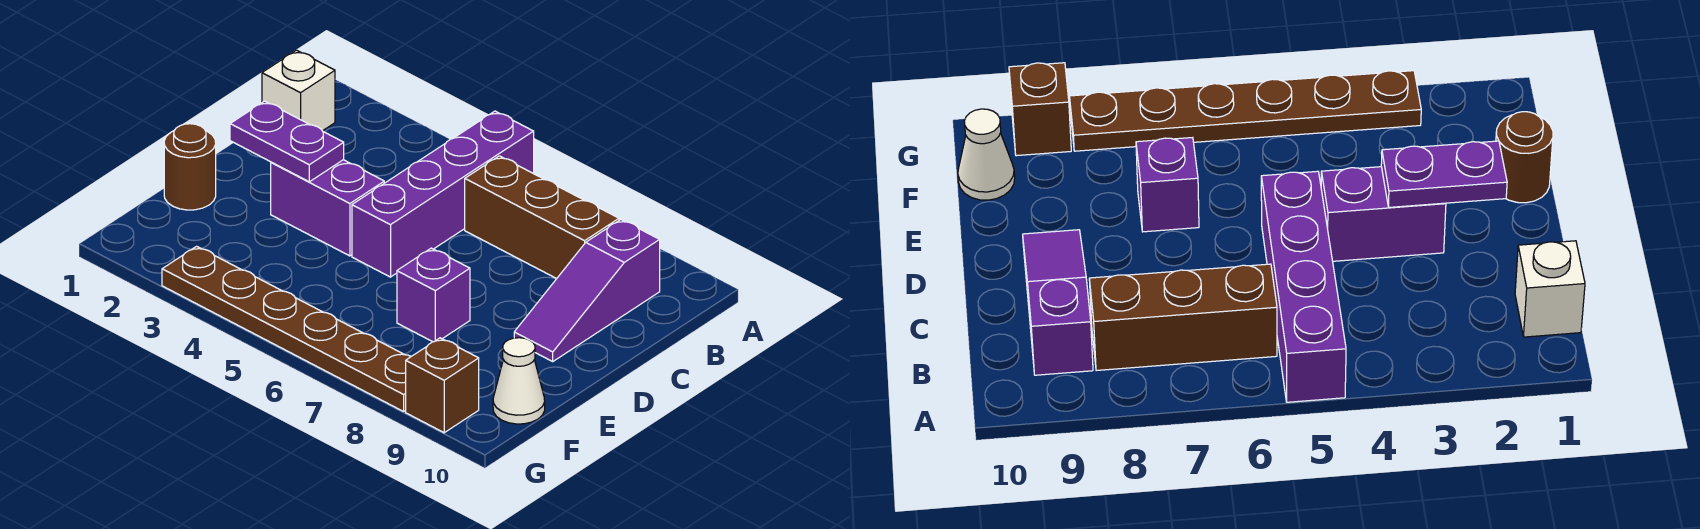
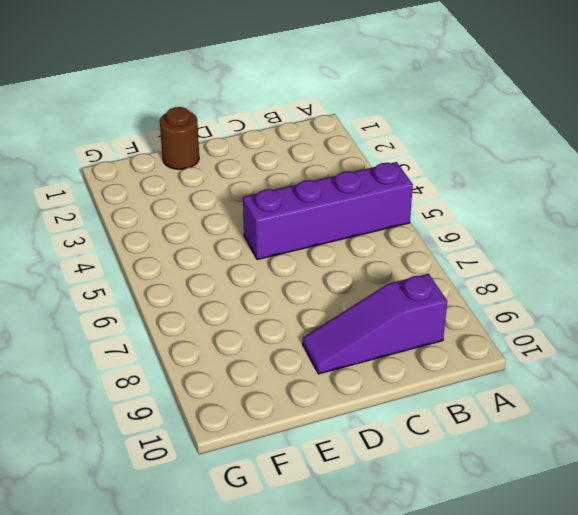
none -> white 1x1 brick [262,50,335,131]
none -> brown 1x3 brick [465,156,619,279]

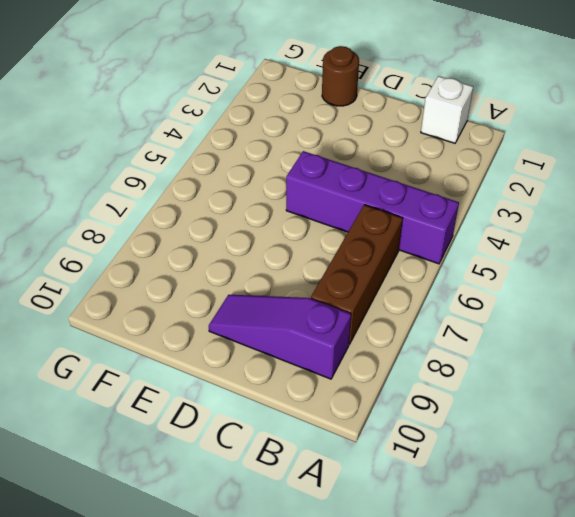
none -> purple 1x2 brick [271,160,384,256]
none -> purple 1x1 brick [397,248,470,342]

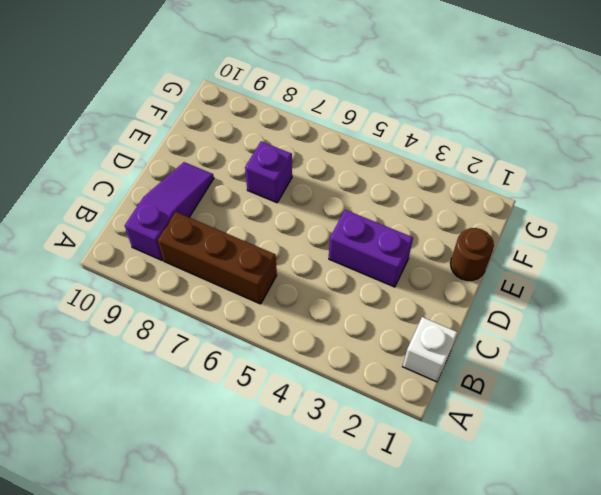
none -> purple 1x4 brick [352,111,534,277]
none -> white 1x1 cone [493,338,545,424]

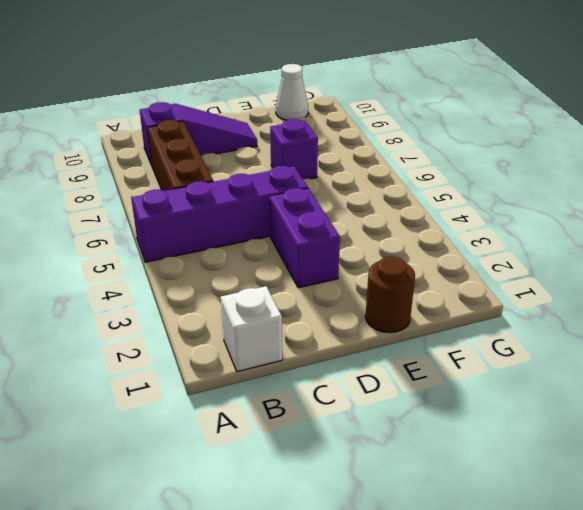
none -> brown 1x6 plate [162,246,411,411]
none -> brown 1x1 brick [406,338,479,433]

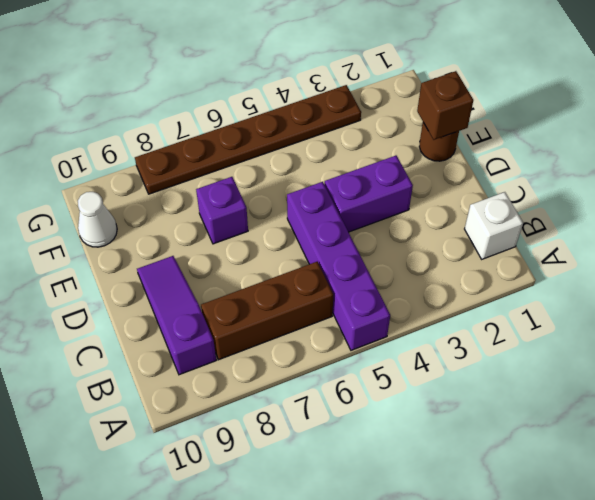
brown 1x1 brick [417,71,473,140] -> brown 1x1 brick moved to [406,338,479,433]
none -> purple 1x2 plate [230,101,344,182]

